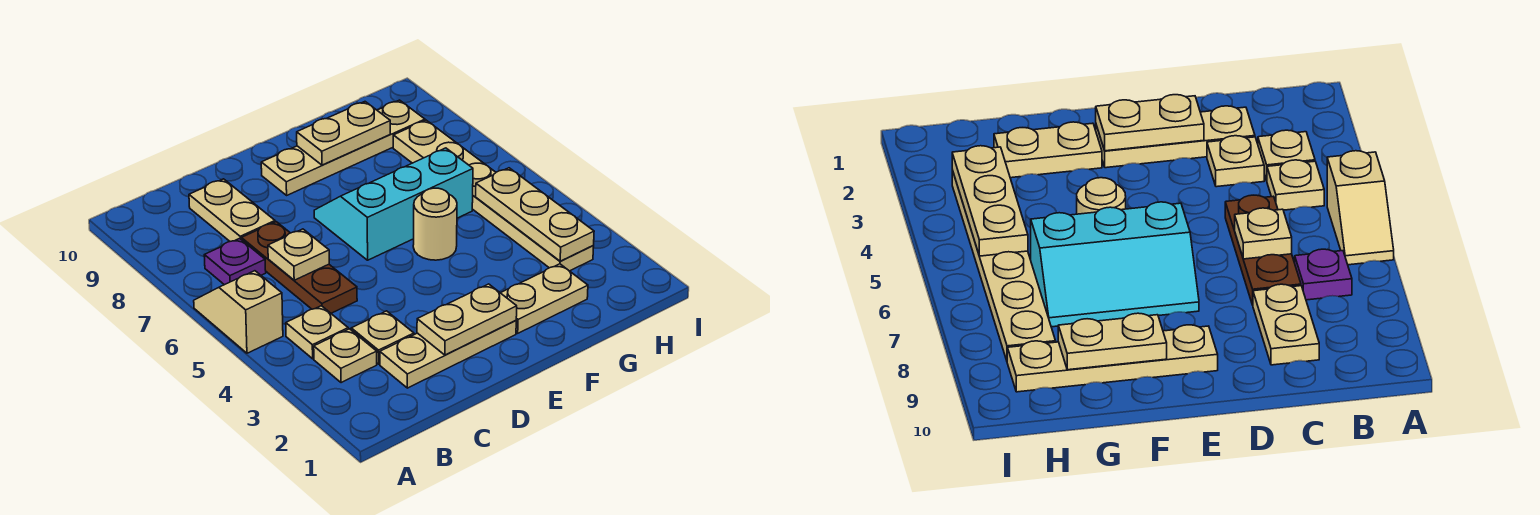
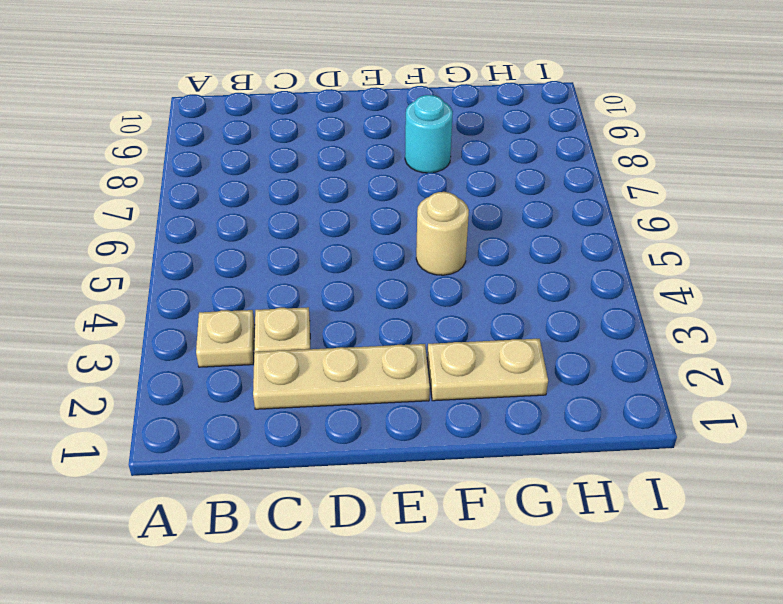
cyan 1x1 round brick [405,95,453,173] -> none
none -> tan 1x2 slope [194,271,283,353]
none -> tan 1x1 plate [286,306,348,359]
none -> purple 1x1 plate [204,238,266,285]

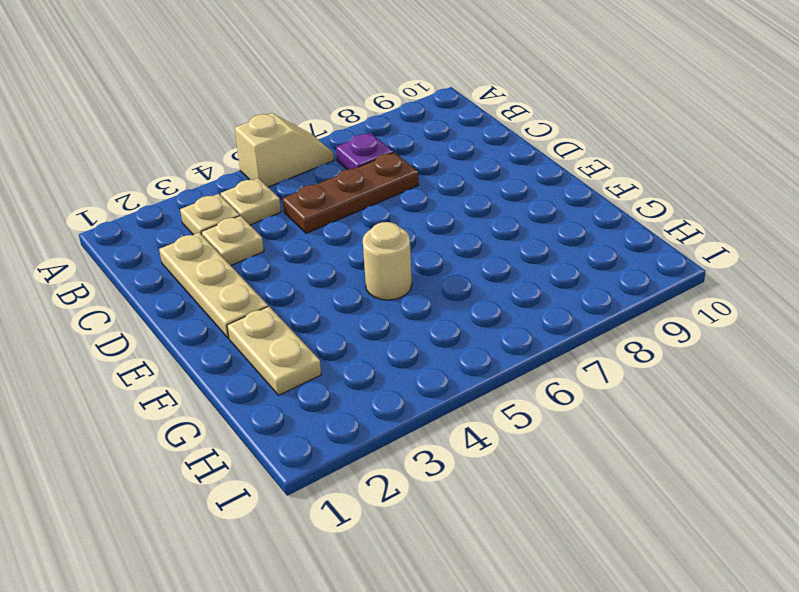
none -> tan 1x2 plate [189,179,275,241]
none -> cyan 2x3 slope [314,148,473,260]
none -> tan 1x4 plate [261,100,425,195]

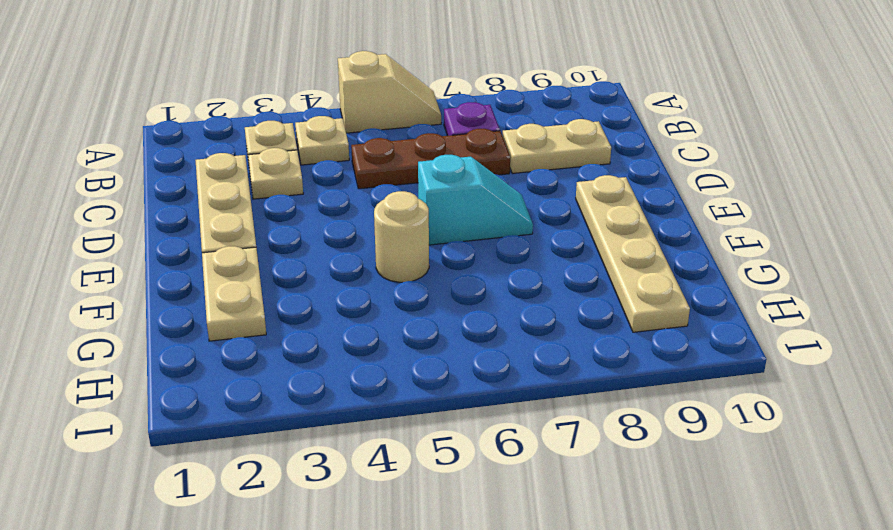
cyan 1x2 slope [418,155,533,245] -> cyan 2x3 slope [314,148,473,260]
none -> tan 1x6 plate [393,120,594,271]
none -> tan 1x1 plate [268,229,329,280]
none -> tan 1x2 plate [417,284,517,355]

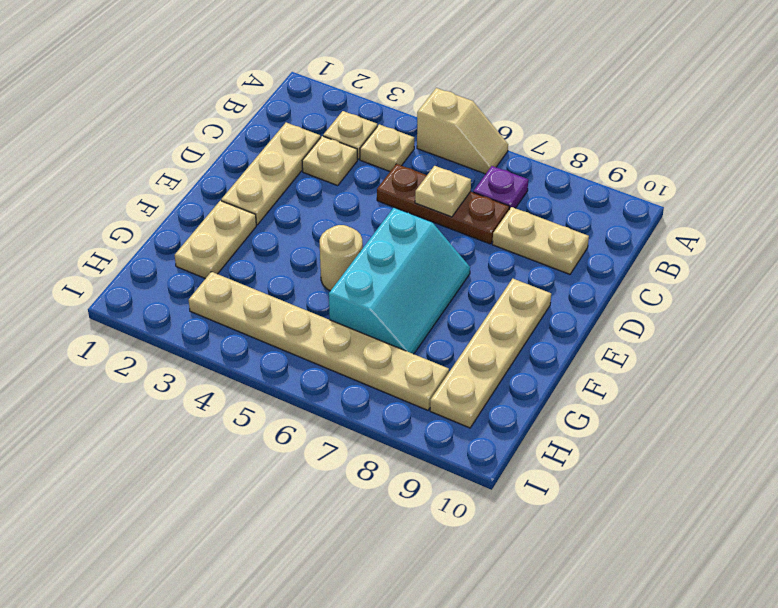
none -> tan 1x2 plate [417,284,517,355]
none -> tan 1x2 plate [297,102,390,165]
none -> tan 1x3 plate [476,168,594,261]

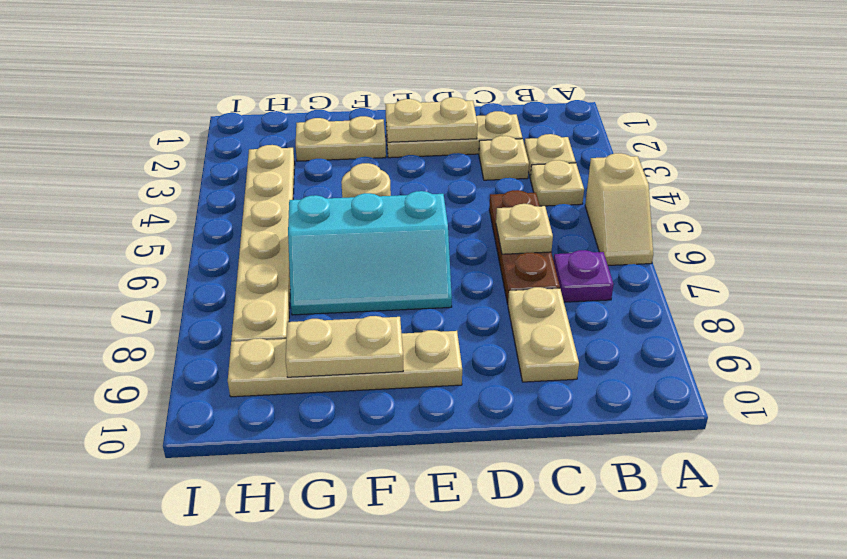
none -> tan 1x3 plate [476,168,594,261]

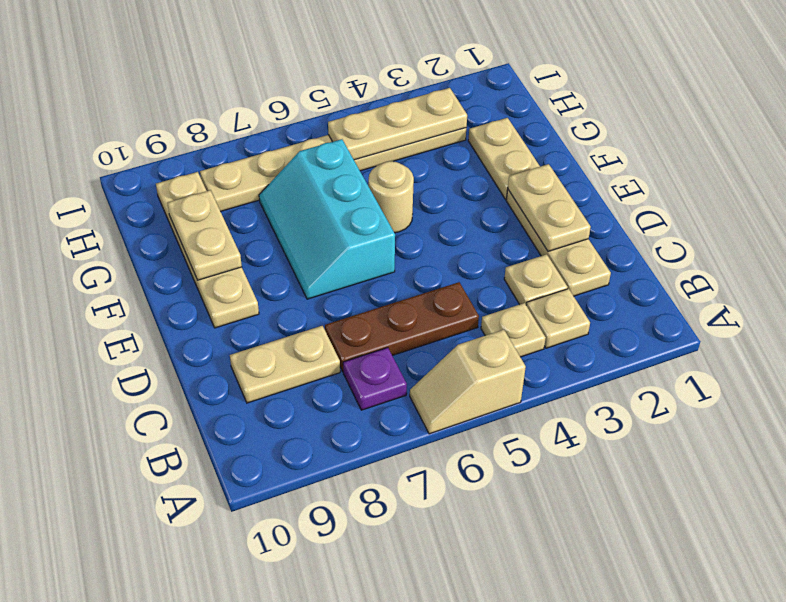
none -> tan 1x1 plate [268,229,329,280]

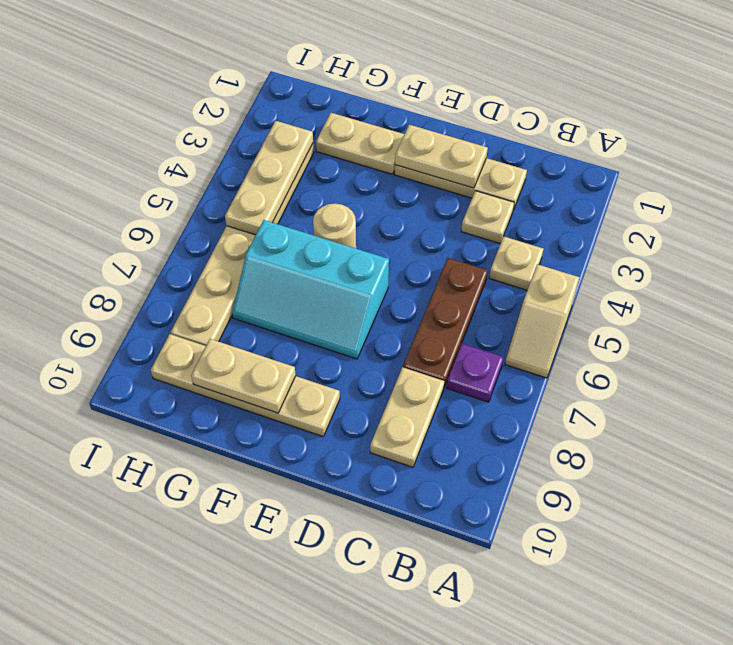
none -> tan 1x1 plate [314,329,377,383]
none -> tan 1x1 plate [268,229,329,280]

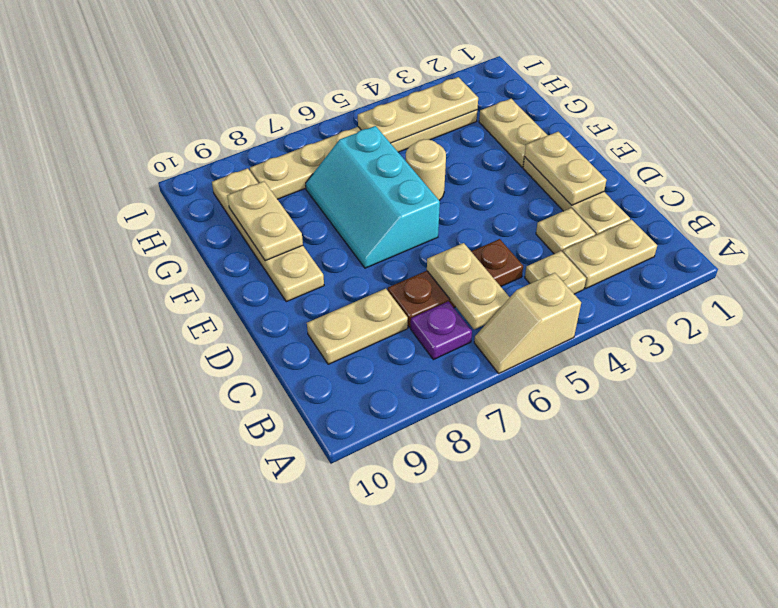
tan 1x2 plate [563,219,657,288] -> tan 1x1 plate [314,329,377,383]
tan 1x2 plate [427,243,510,330] -> tan 1x1 plate [268,229,329,280]

